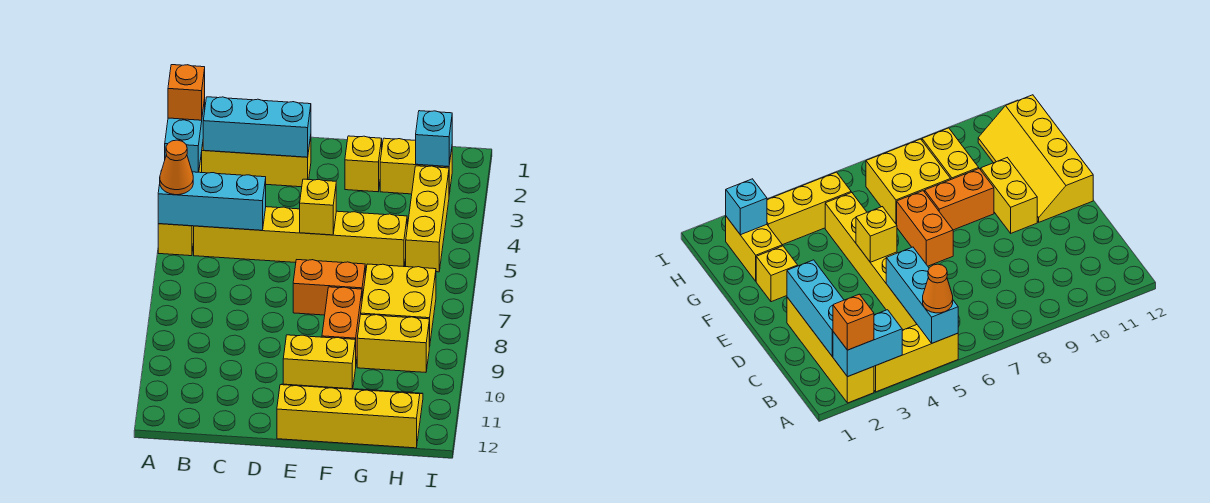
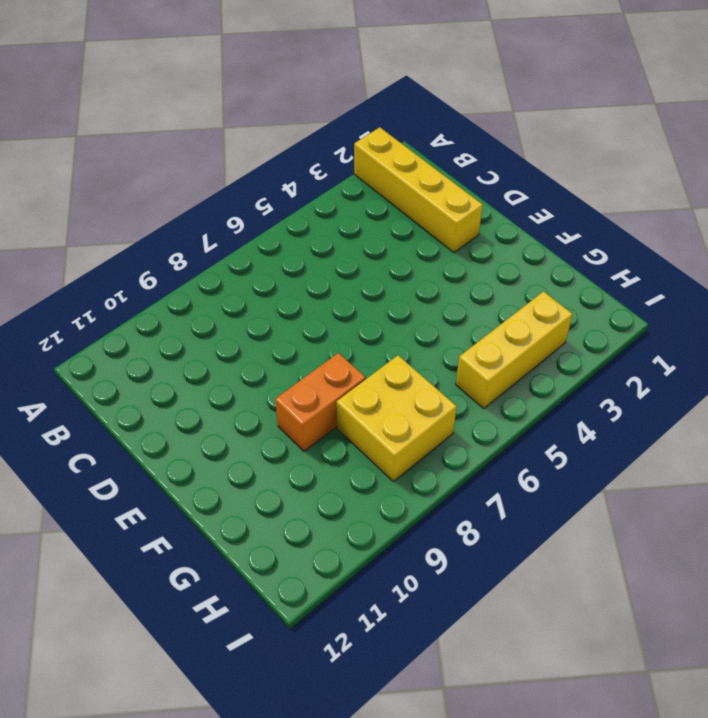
none -> yellow 1x3 brick [158,153,202,256]
none -> yellow 1x6 brick [194,207,407,267]
none -> orange 1x2 brick [293,260,365,315]

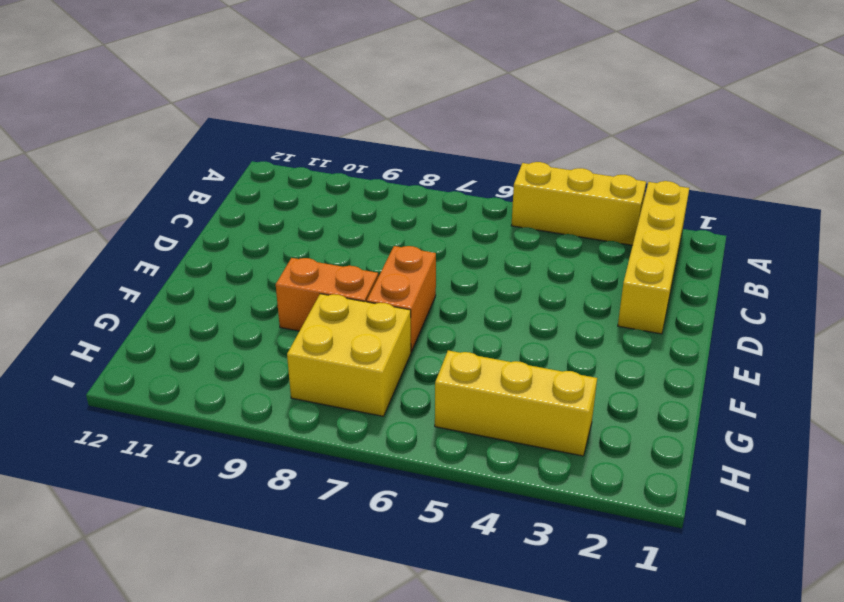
none -> yellow 1x6 brick [194,207,407,267]
none -> yellow 1x2 brick [283,335,356,389]
none -> yellow 2x4 slope [277,384,423,448]

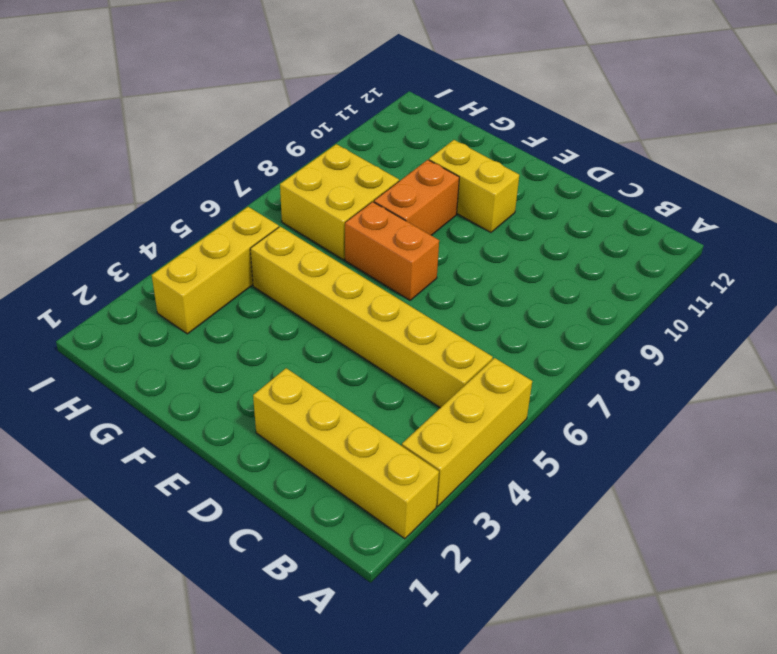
none -> yellow 2x4 slope [277,384,423,448]
none -> yellow 1x1 brick [345,136,382,192]
none -> yellow 1x2 brick [380,138,452,194]

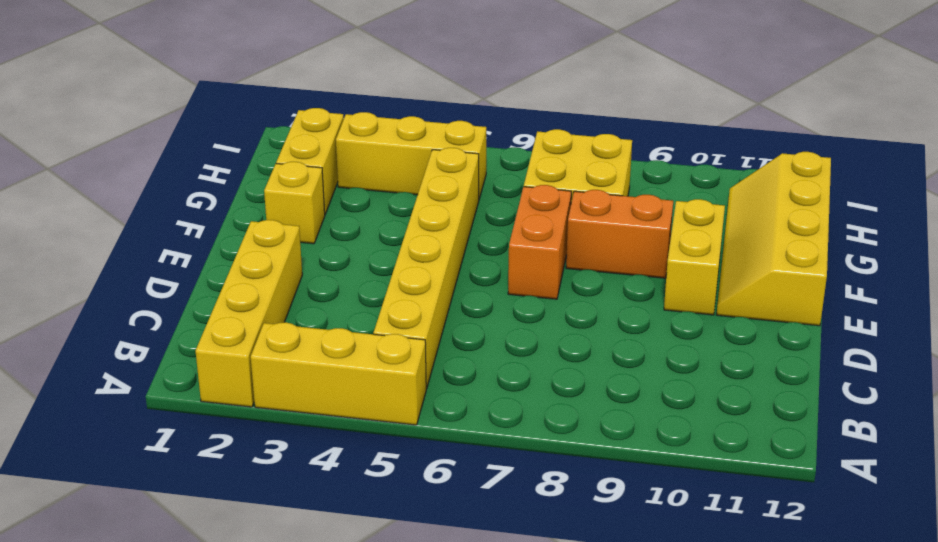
none -> yellow 1x2 brick [357,314,429,372]
none -> cyan 1x2 brick [165,99,205,172]
none -> cyan 1x3 brick [158,170,266,230]

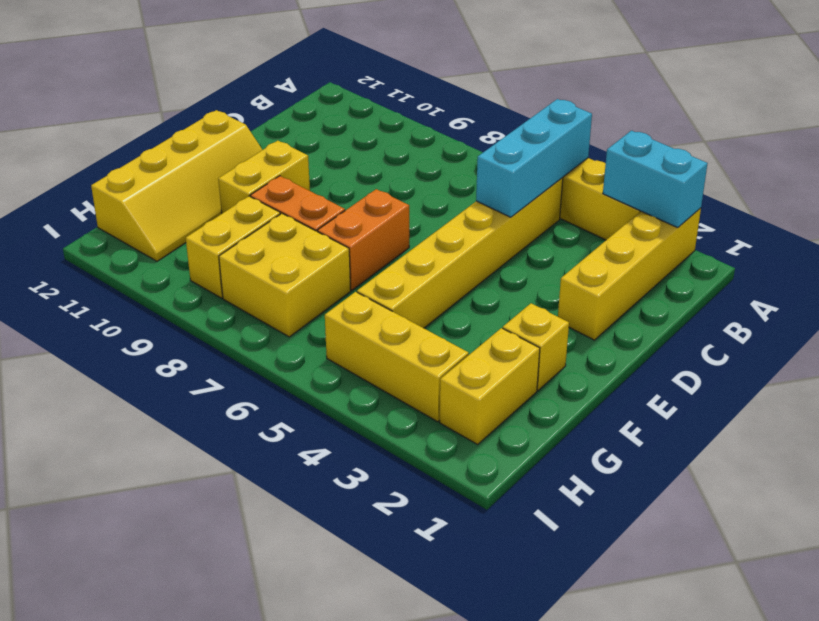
none -> cyan 1x3 brick [203,97,311,157]
none -> yellow 1x1 brick [300,179,336,235]
none -> cyan 1x1 brick [416,111,452,167]

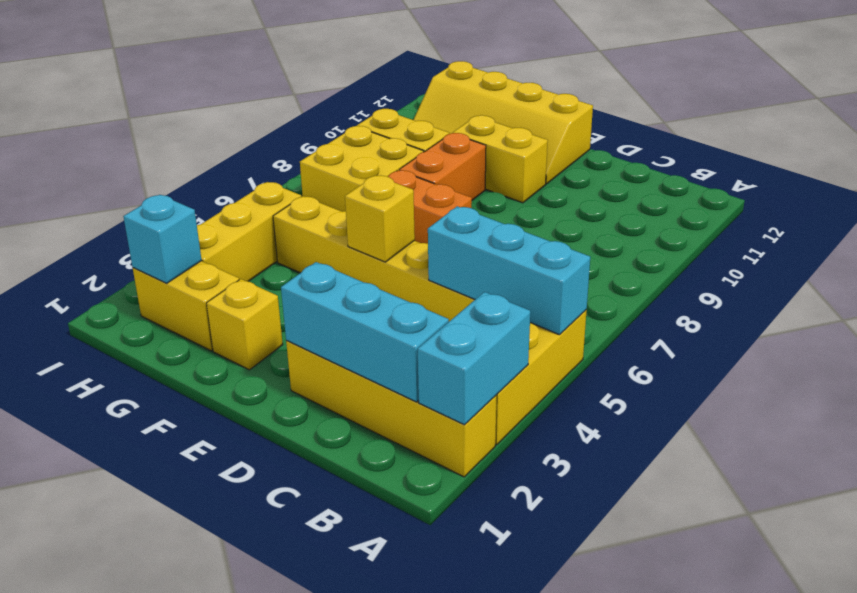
none -> orange 1x1 brick [168,65,205,120]
none -> orange 1x1 cone [160,140,193,195]

